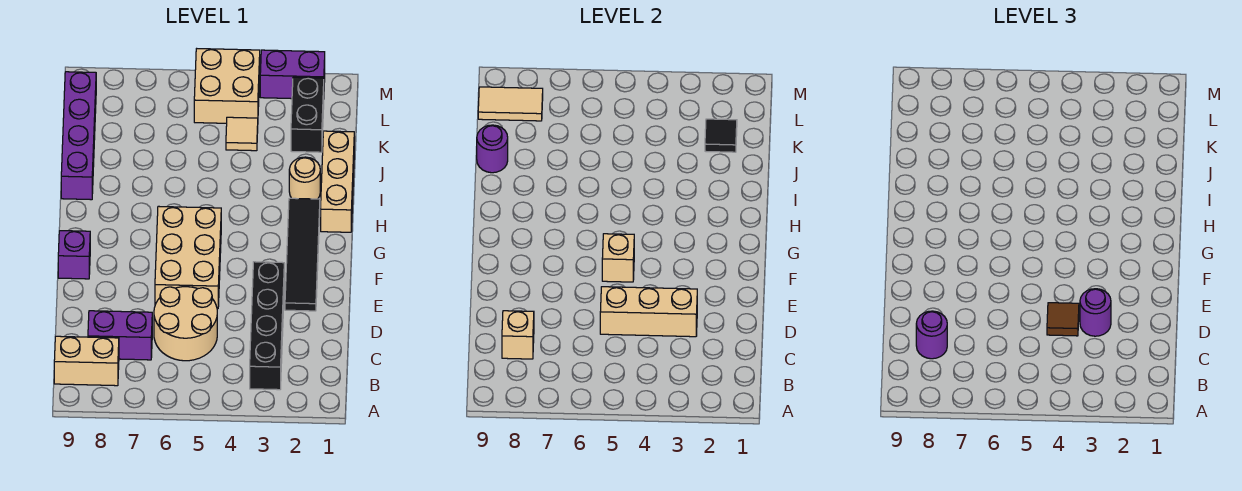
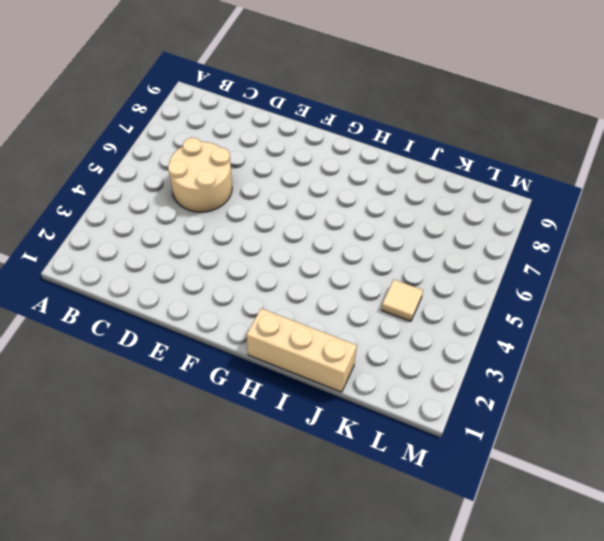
none -> black 1x4 brick [250,262,284,390]
none -> tan 1x2 brick [54,336,119,386]
none -> purple 1x2 brick [88,311,152,360]

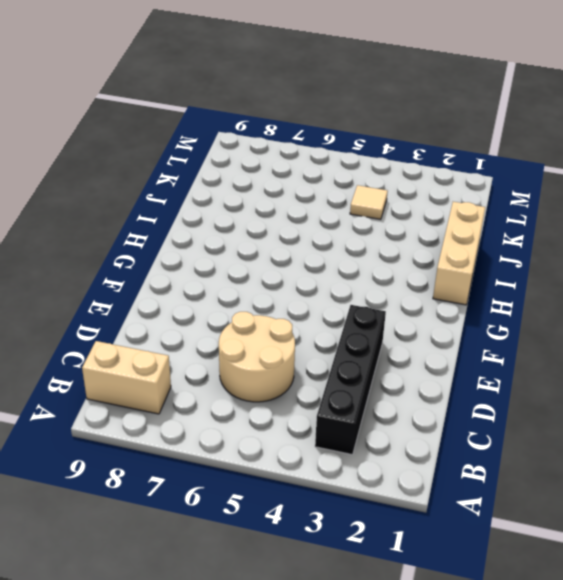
none -> purple 1x2 brick [88,311,152,360]
none -> black 1x4 tile [285,198,320,311]
none -> tan 2x3 brick [155,206,221,309]

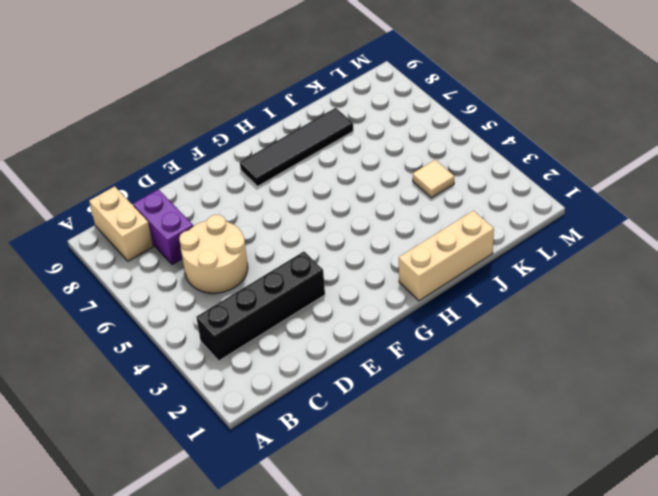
black 1x4 tile [240,108,353,186] -> black 1x4 tile moved to [285,198,320,311]
none -> tan 2x3 brick [155,206,221,309]
none -> purple 1x1 brick [58,231,90,279]
none -> tan 1x1 round brick [289,157,320,199]

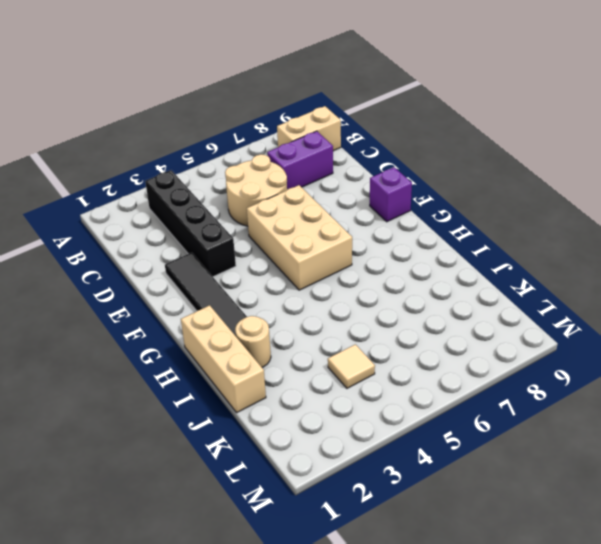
none -> purple 1x4 brick [61,72,96,200]
none -> black 1x2 brick [291,77,324,152]
none -> tan 2x2 brick [194,49,260,123]

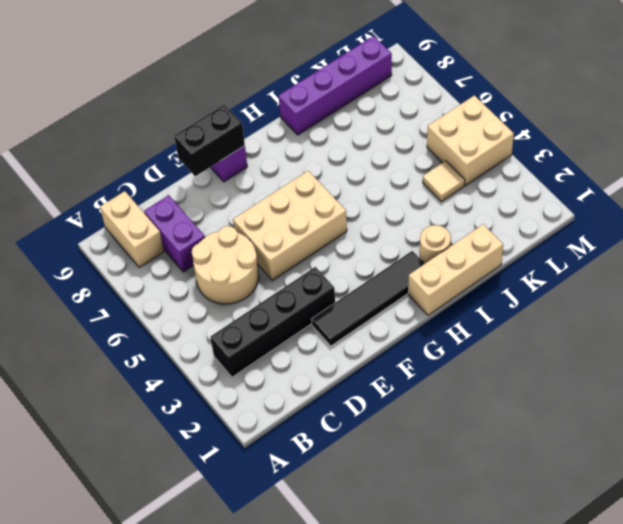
black 1x2 brick [174,105,245,177] -> black 1x2 brick moved to [291,77,324,152]
none -> purple 1x2 brick [260,50,325,99]
none -> tan 1x1 brick [502,311,534,359]
none -> tan 1x3 brick [600,287,697,337]

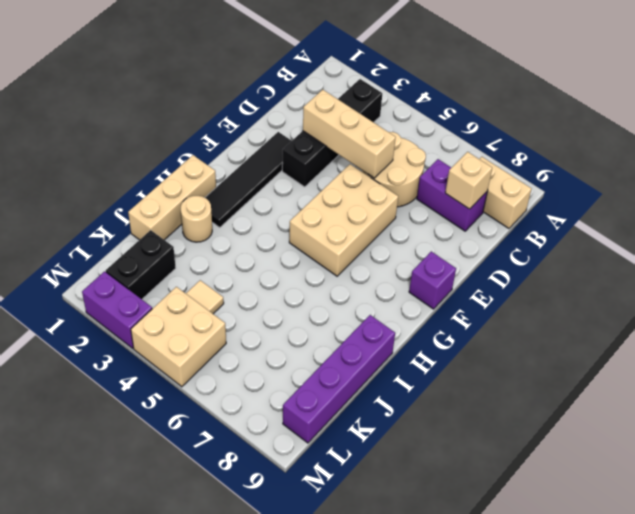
none -> tan 1x1 brick [602,234,634,282]
none -> purple 1x1 round brick [477,125,508,173]
none -> black 1x1 tile [705,119,737,152]

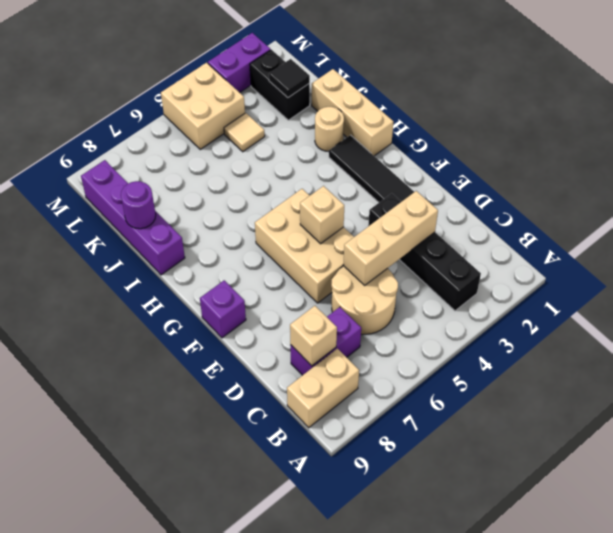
none -> tan 1x2 tile [478,87,543,121]
none -> purple 1x1 round brick [916,311,947,359]
none -> purple 1x1 round brick [1080,289,1111,336]

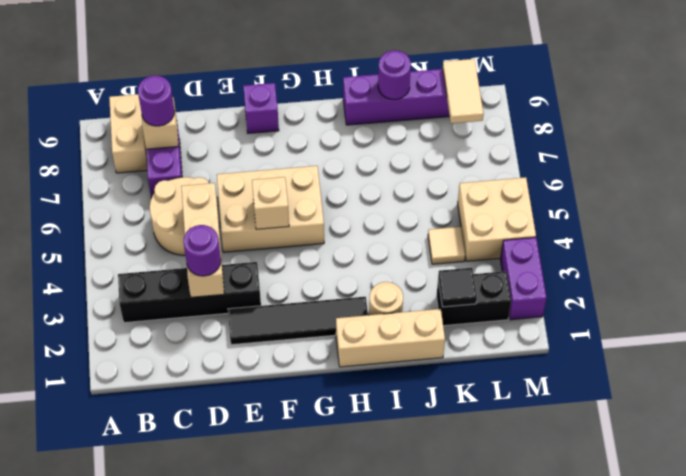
none -> brown 1x1 tile [1047,303,1079,336]

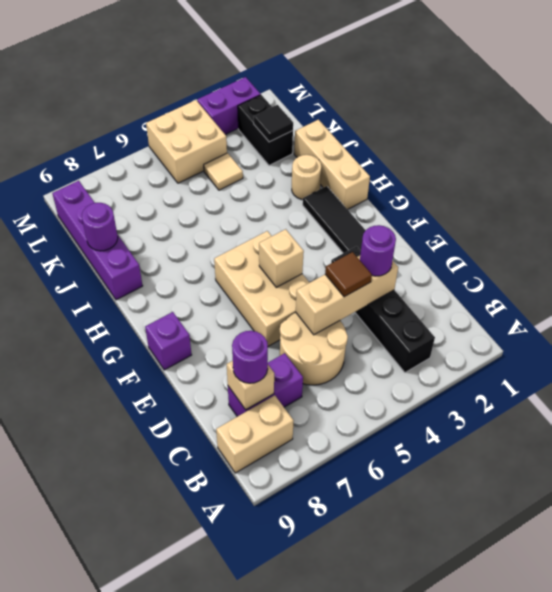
none -> tan 1x2 tile [478,87,543,121]

